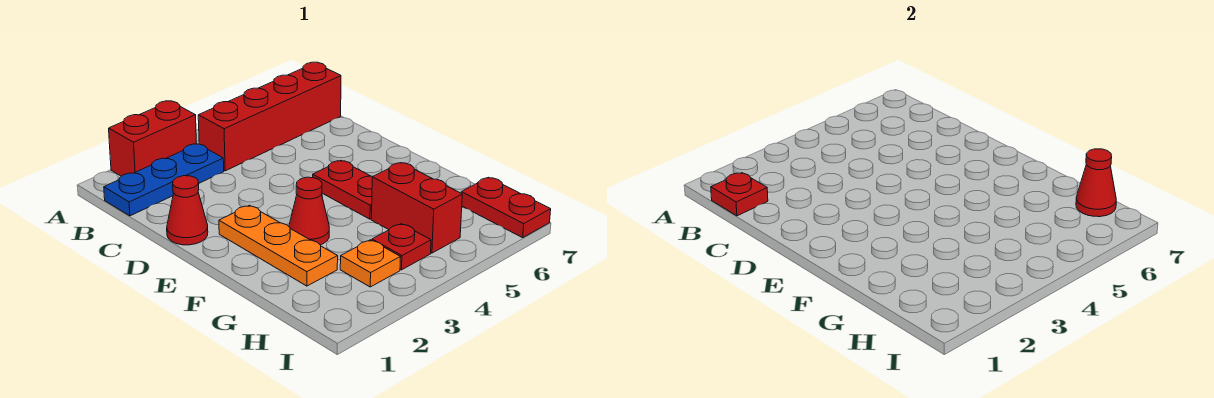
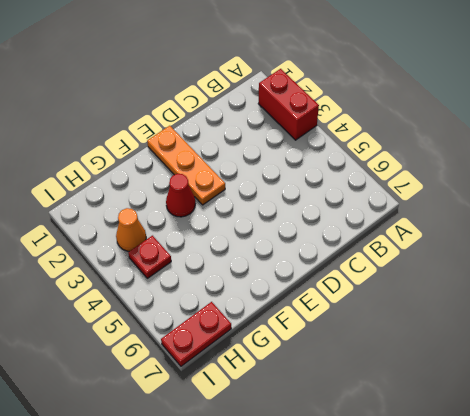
orange 1x3 plate [147,126,225,205] -> orange 1x3 plate turned to [219,205,338,286]
orange 1x1 cone [116,208,146,251] -> orange 1x1 plate [340,240,400,287]
none -> blue 1x3 plate [104,144,224,216]
none -> red 1x4 brick [198,62,341,171]
none -> red 1x1 cone [167,176,208,245]

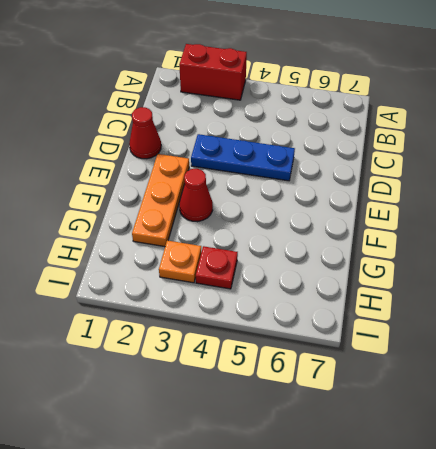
blue 1x3 plate [191,134,295,181] -> blue 1x3 plate moved to [104,144,224,216]
none -> red 1x4 brick [198,62,341,171]
none -> red 1x2 plate [313,161,373,219]
none -> red 1x2 brick [371,163,462,253]

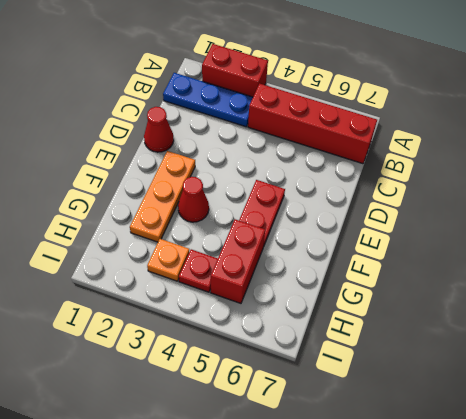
none -> red 1x2 plate [461,177,551,238]
none -> red 1x1 plate [711,173,768,216]
none -> red 1x1 cone [1076,149,1116,217]

